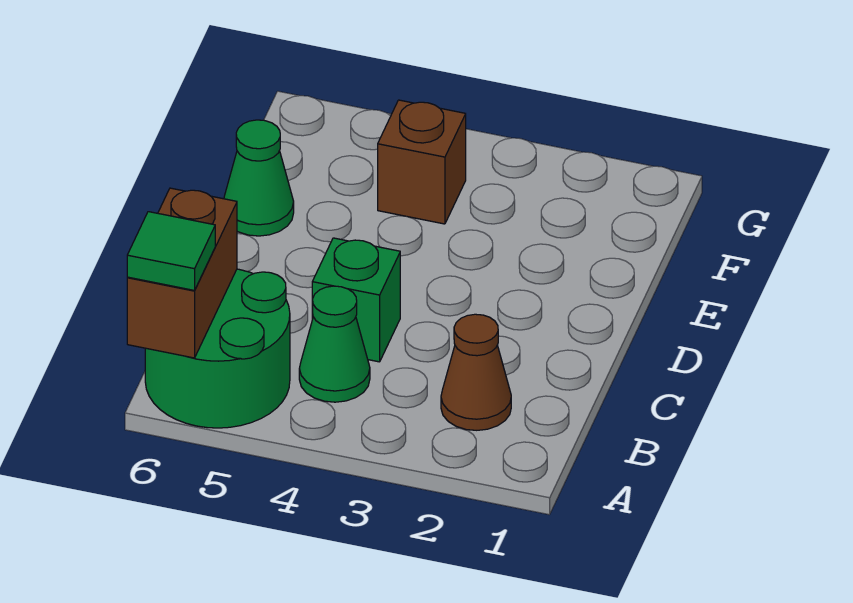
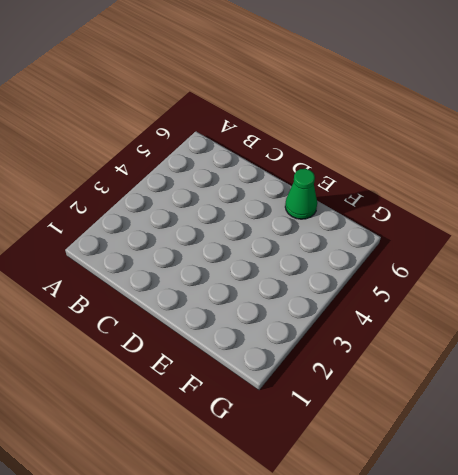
none -> green 2x2 round brick [145,269,290,428]
none -> brown 1x1 cone [441,314,511,430]

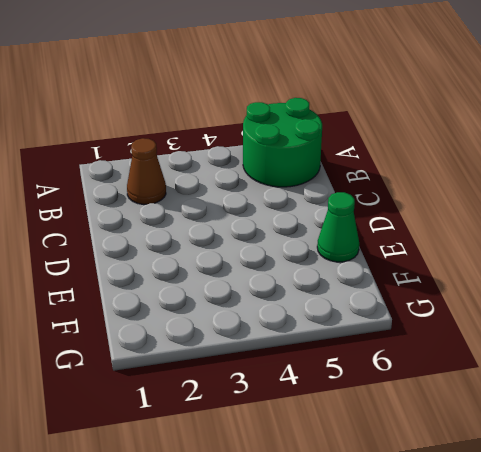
none -> green 1x1 cone [299,286,370,402]
none -> green 1x1 brick [312,238,400,362]

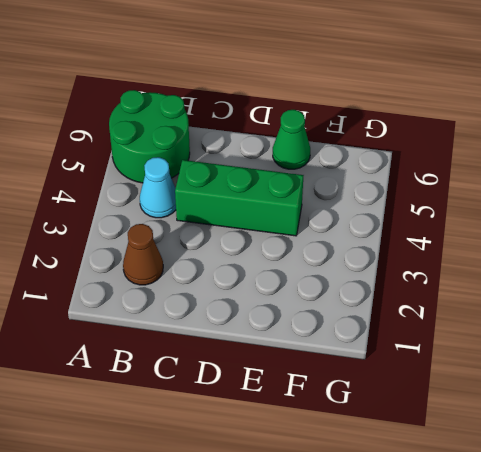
cyan 1x1 cone [140,157,176,218] -> green 1x1 cone [299,286,370,402]
green 1x3 brick [175,160,304,236] -> green 1x1 brick [312,238,400,362]
none -> brown 1x1 brick [378,100,466,224]
none -> brown 1x2 brick [127,188,237,358]

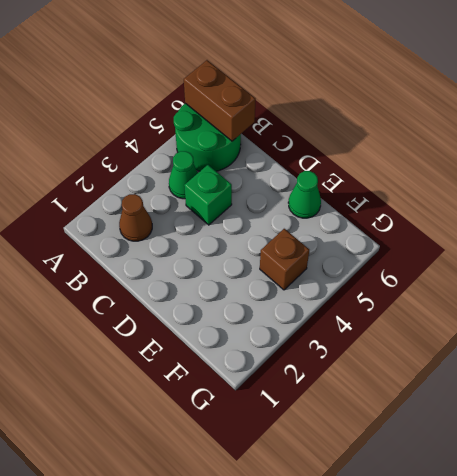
none -> green 1x1 tile [127,212,215,290]

